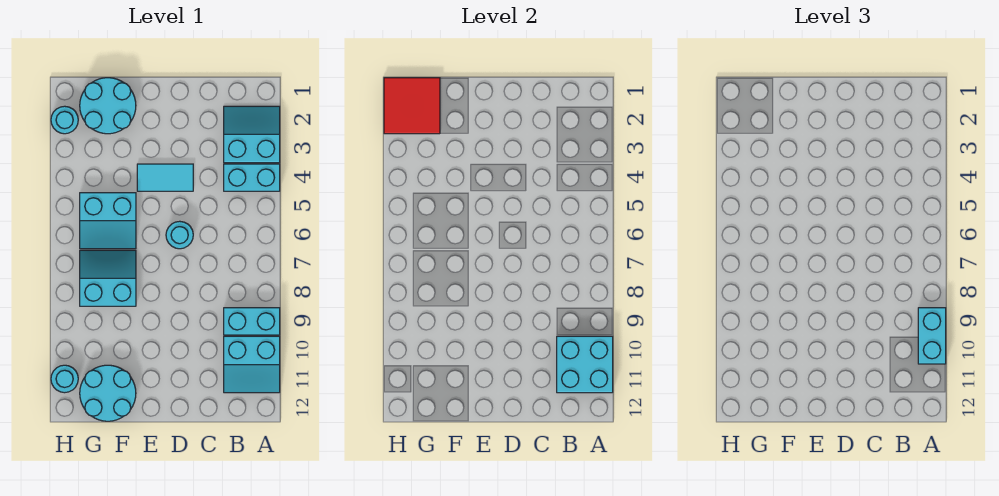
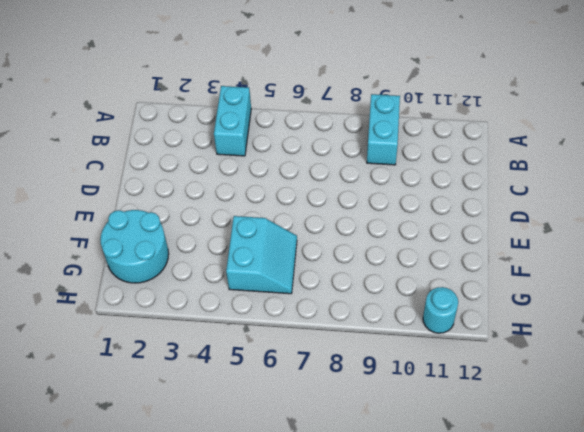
none -> cyan 2x2 slope [224,106,280,163]
none -> cyan 2x2 slope [224,336,280,393]
none -> cyan 1x2 tile [137,164,193,191]

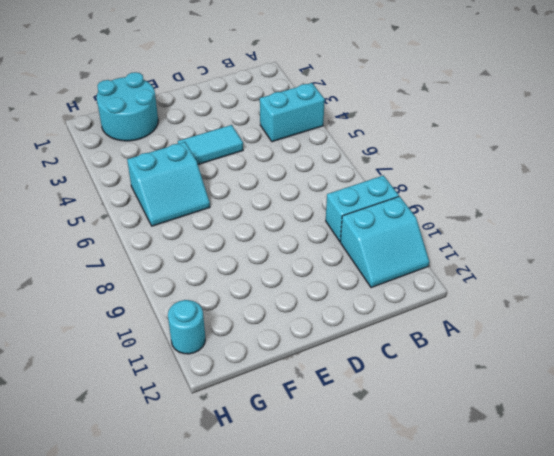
none -> cyan 2x2 slope [224,106,280,163]
none -> cyan 1x1 round brick [166,221,193,249]
none -> cyan 2x2 slope [80,250,136,306]

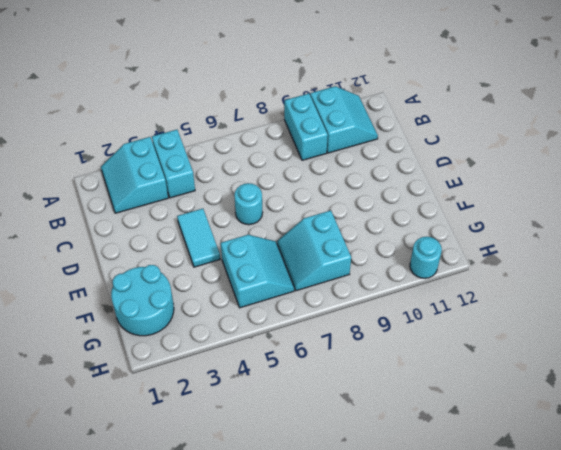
none -> cyan 2x2 round brick [80,365,136,421]
none -> cyan 1x1 round brick [51,106,78,134]
none -> cyan 2x2 brick [557,336,613,393]

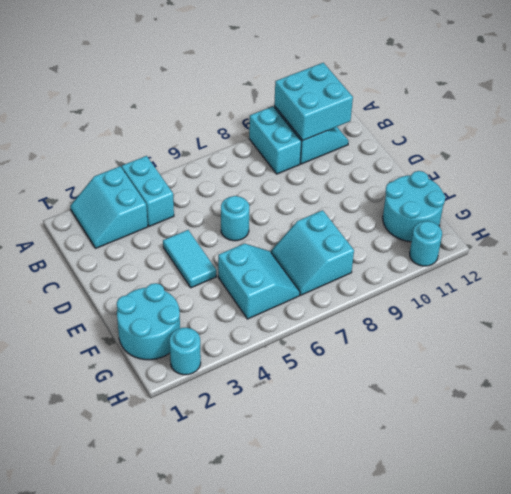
none -> red 2x2 tile [384,78,440,134]
none -> cyan 1x2 brick [918,308,946,364]

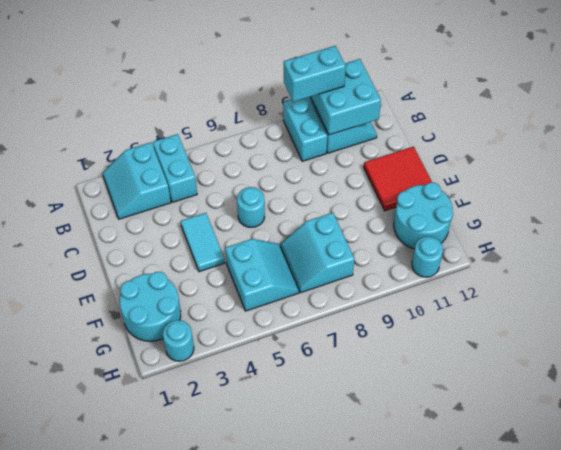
red 2x2 tile [364,147,432,211] -> red 2x2 tile moved to [384,78,440,134]

